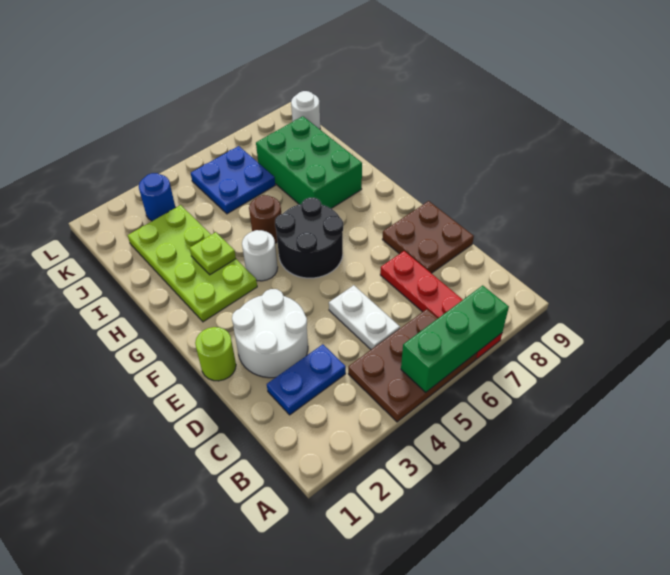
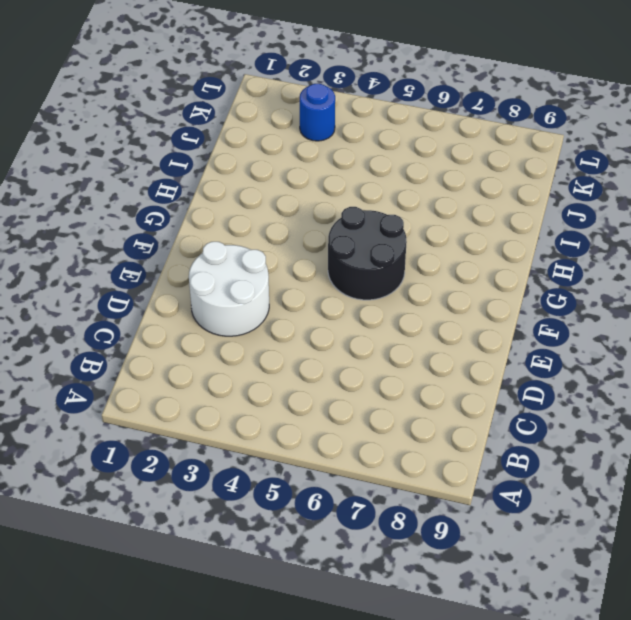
none -> brown 2x3 plate [348,309,477,422]
none -> red 1x4 plate [380,251,502,359]
none -> blue 1x2 plate [267,344,346,415]

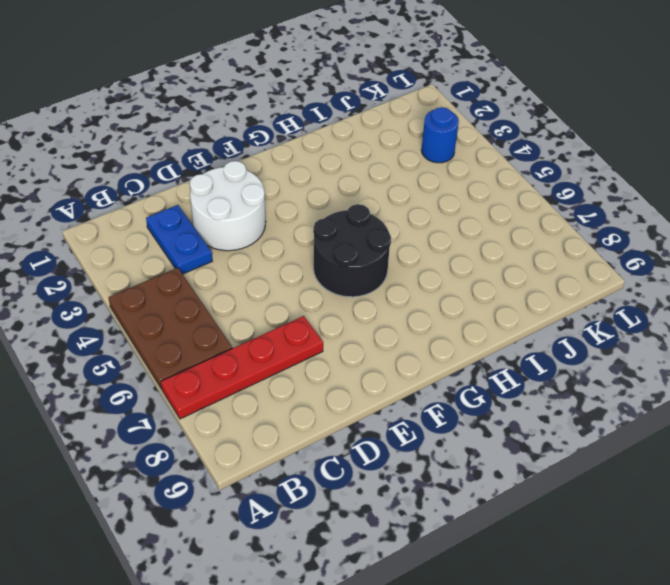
none -> white 1x2 plate [329,285,400,349]
none -> brown 2x2 plate [382,201,474,273]
none -> lime 1x1 round brick [195,327,236,381]

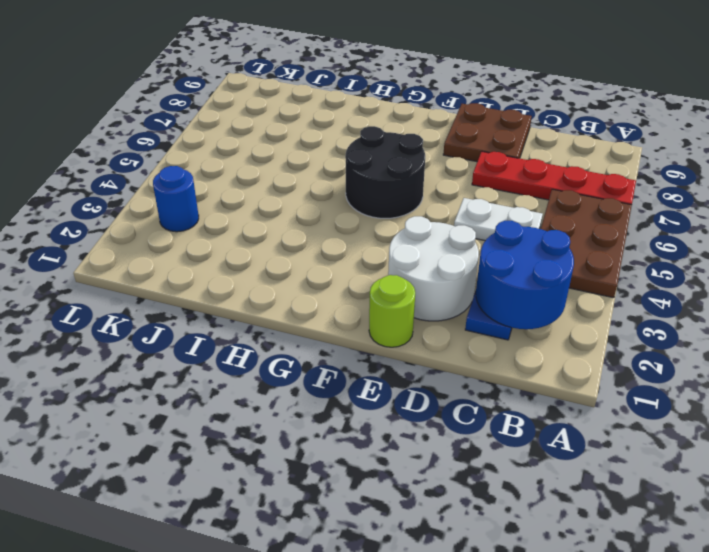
blue 2x2 round brick [476,221,574,329] -> none
none -> lime 2x4 plate [128,205,257,322]
none -> white 1x1 round brick [242,230,278,281]
none -> brown 1x1 round brick [249,195,281,243]

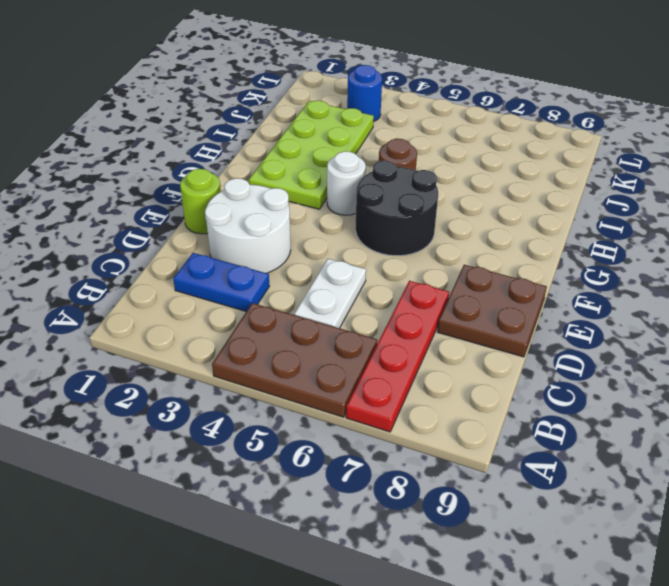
none -> green 2x3 brick [256,116,362,208]
none -> blue 2x2 plate [191,146,275,214]
none -> white 1x1 round brick [291,91,320,129]

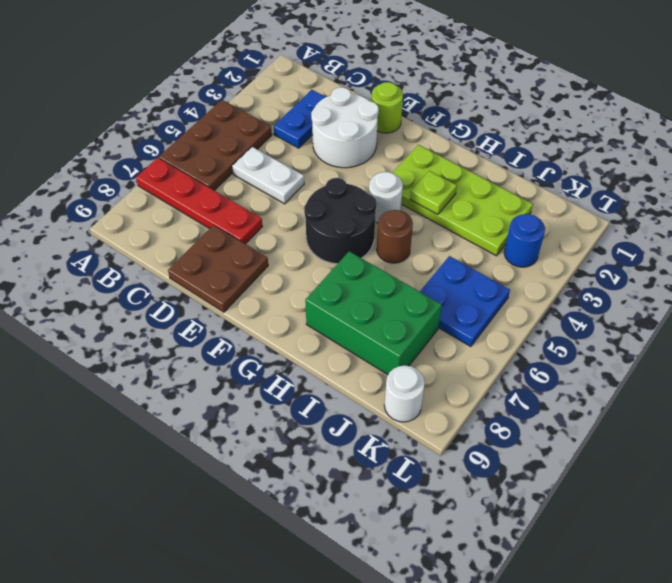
none -> green 1x3 brick [401,285,509,392]

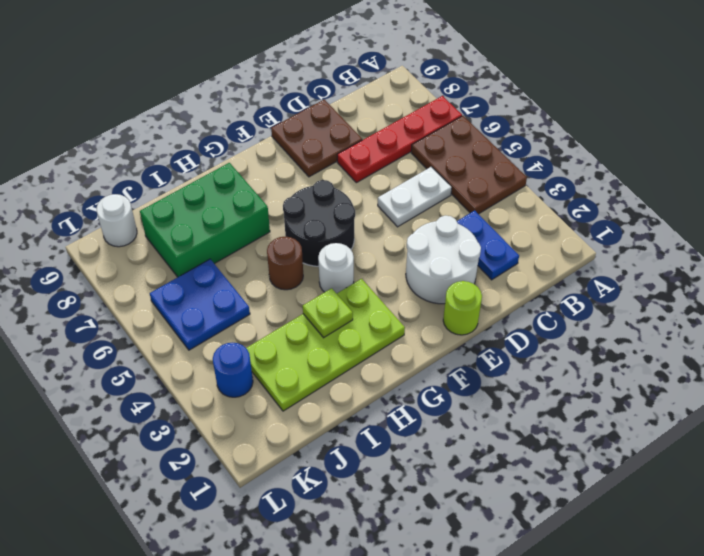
none -> green 1x3 brick [401,285,509,392]

